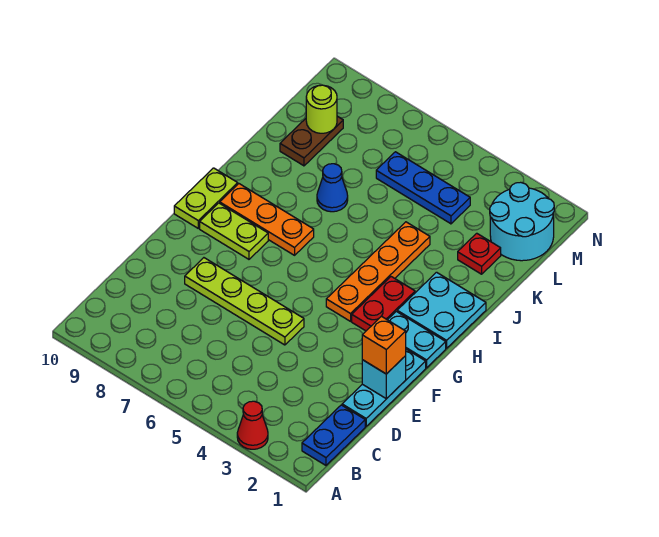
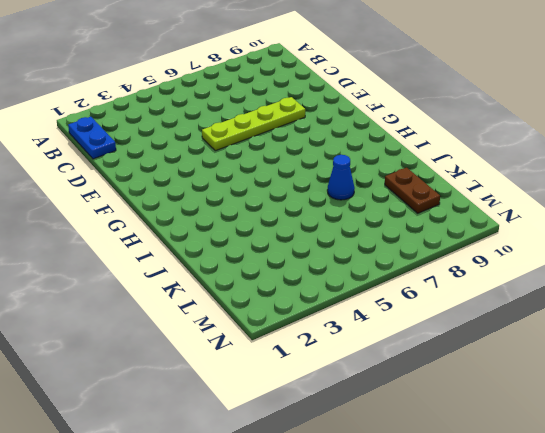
none -> red 1x1 cone [237,401,268,449]
none -> cyan 1x3 plate [342,349,426,426]
none -> cyan 1x2 plate [388,311,446,368]

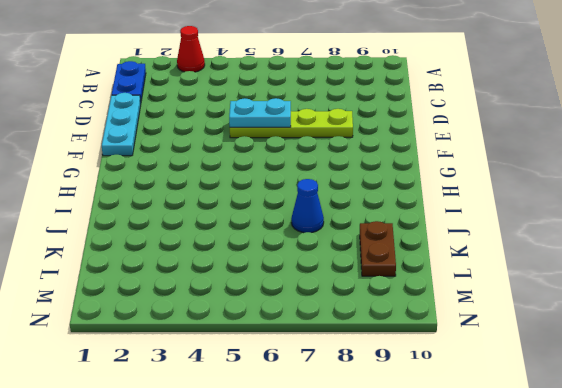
cyan 1x2 plate [229,98,291,127] -> cyan 1x2 plate moved to [388,311,446,368]
none -> red 1x2 plate [352,277,415,331]
none -> orange 1x4 plate [326,222,430,321]
none -> lime 1x2 plate [200,203,268,259]

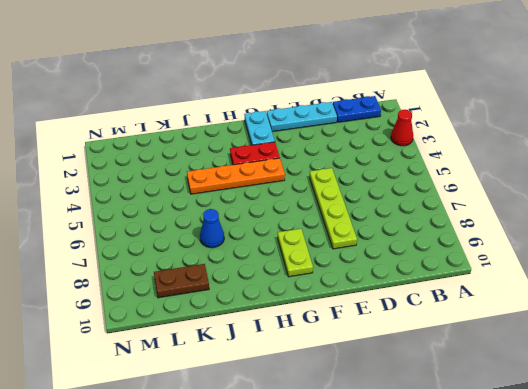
none -> lime 1x2 plate [174,168,238,228]
none -> cyan 2x2 plate [397,272,486,348]
none -> orange 1x3 plate [220,184,314,255]

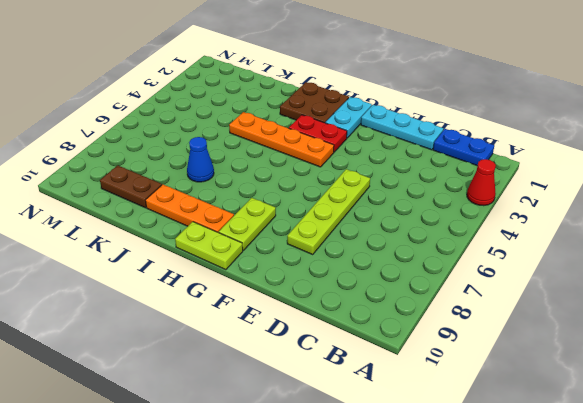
brown 2x2 plate [280,82,349,123] -> cyan 2x2 plate [397,272,486,348]
orange 1x3 plate [146,184,234,233] -> orange 1x3 plate turned to [220,184,314,255]
none -> red 1x1 plate [458,233,501,274]
none -> cyan 2x2 round brick [490,182,554,261]
none -> blue 1x3 plate [376,152,470,224]

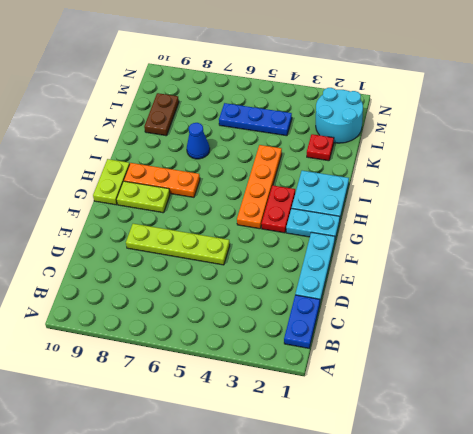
none -> red 1x1 cone [237,401,268,449]
none -> cyan 1x1 brick [362,356,406,399]
none -> lime 1x1 round brick [306,85,337,133]

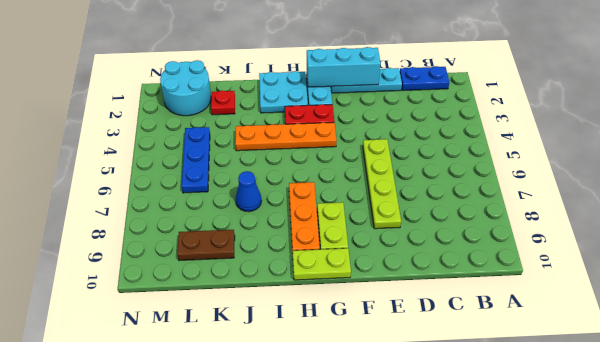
cyan 1x3 brick [307,47,381,87] -> cyan 1x1 brick [362,356,406,399]
none -> red 1x1 cone [237,401,268,449]
none -> lime 1x1 round brick [306,85,337,133]
none -> orange 1x1 brick [362,316,406,374]

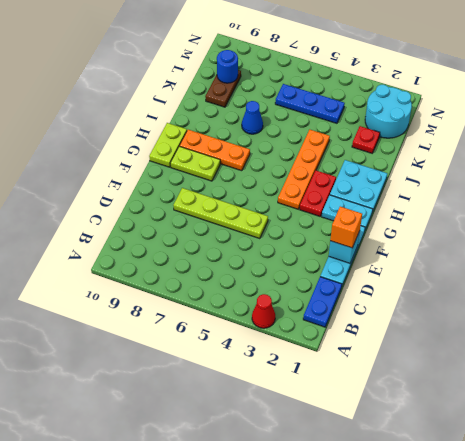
blue 1x1 round brick [217,50,238,83] -> lime 1x1 round brick [306,85,337,133]

